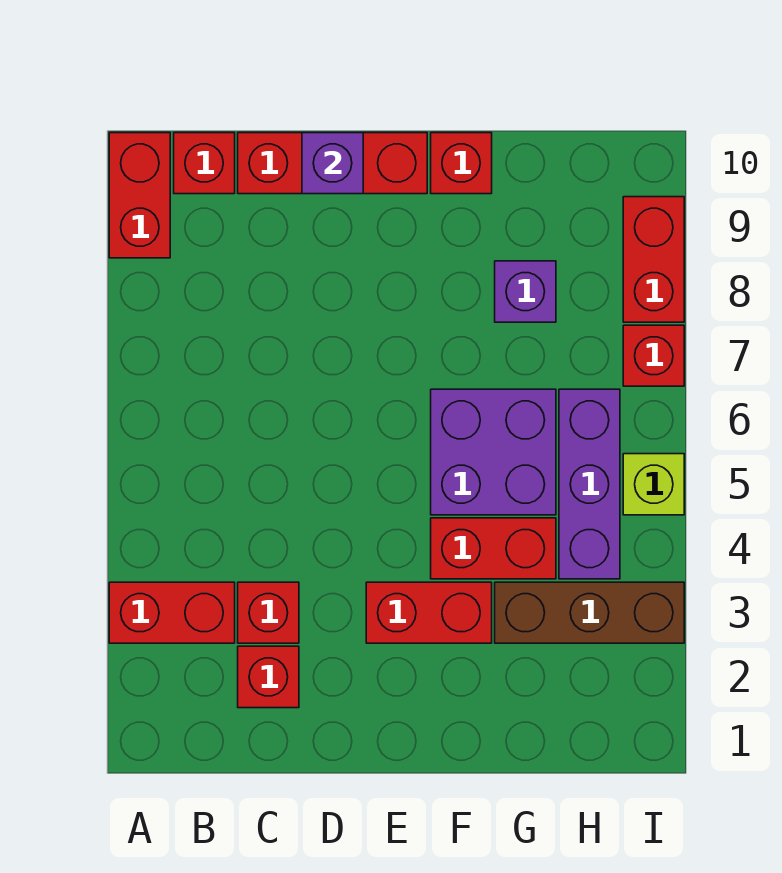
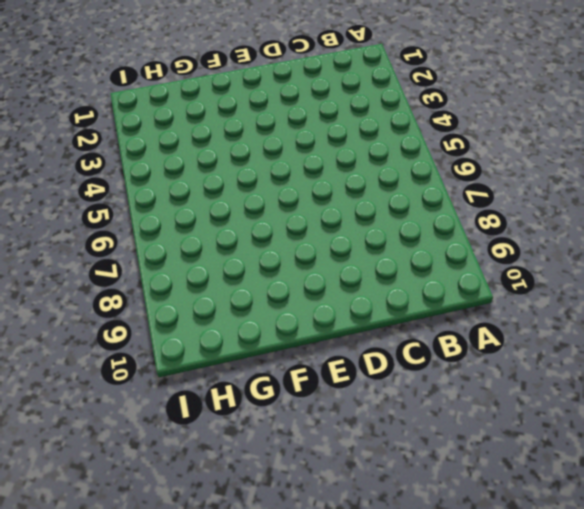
none -> red 1x2 brick [109,582,235,643]
none -> red 1x2 brick [109,133,170,258]
none -> red 1x1 brick [174,133,235,194]

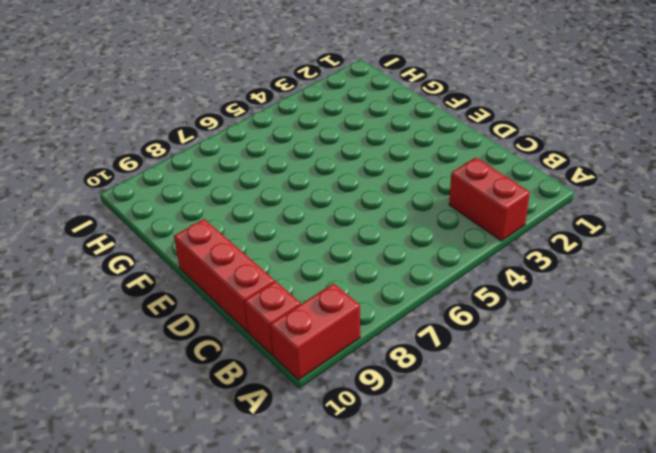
none -> red 1x1 brick [238,646,299,708]
none -> red 1x1 brick [238,582,299,643]
none -> red 1x2 brick [366,582,492,643]

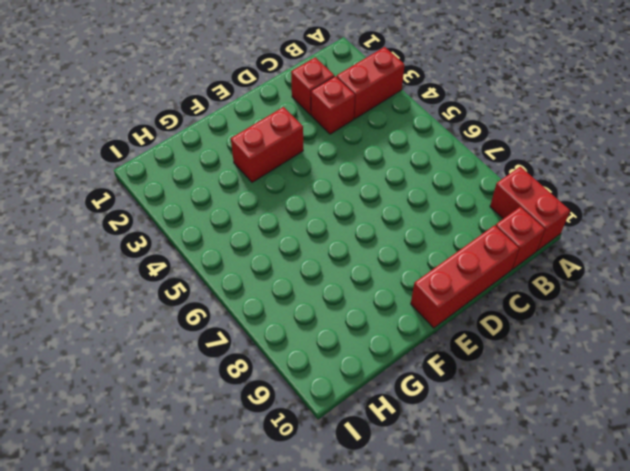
none -> red 1x2 brick [431,518,556,579]
none -> purple 2x2 brick [431,389,556,515]
none -> red 1x1 brick [431,133,492,194]

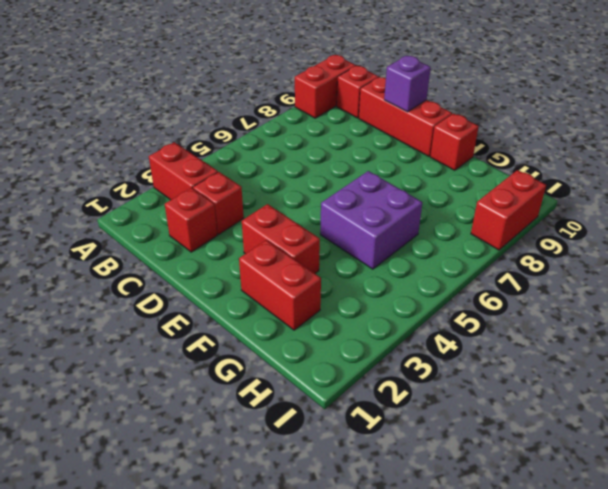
red 1x2 brick [239,240,321,330] -> red 1x2 brick moved to [431,518,556,579]
none -> brown 1x3 brick [495,582,684,643]
none -> purple 1x1 brick [495,261,556,322]
none -> purple 1x3 brick [559,389,620,579]

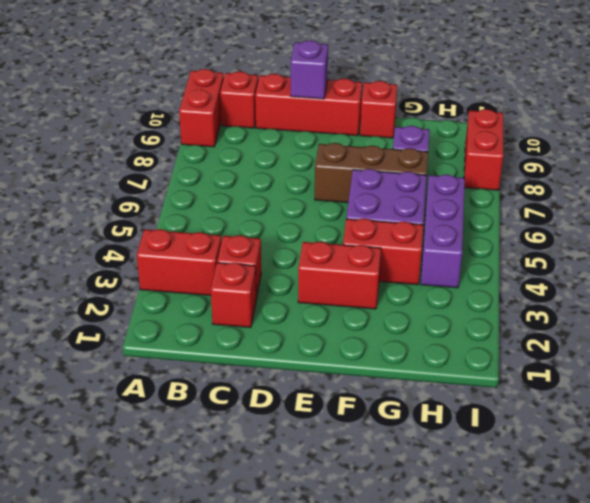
brown 1x3 brick [315,143,428,203] -> brown 1x3 brick moved to [495,582,684,643]
none -> lime 1x1 brick [623,454,684,515]
none -> red 1x1 brick [623,325,684,386]

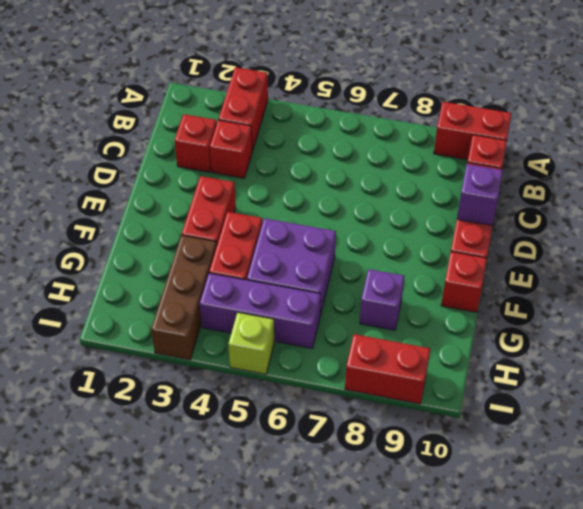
none -> red 1x1 brick [623,325,684,386]

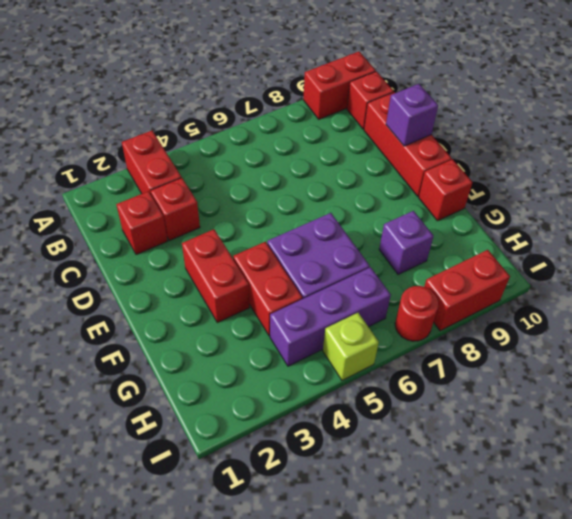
red 1x1 round brick [395,286,439,341] -> red 1x1 brick [623,325,684,386]
none -> brown 1x3 brick [495,582,684,643]

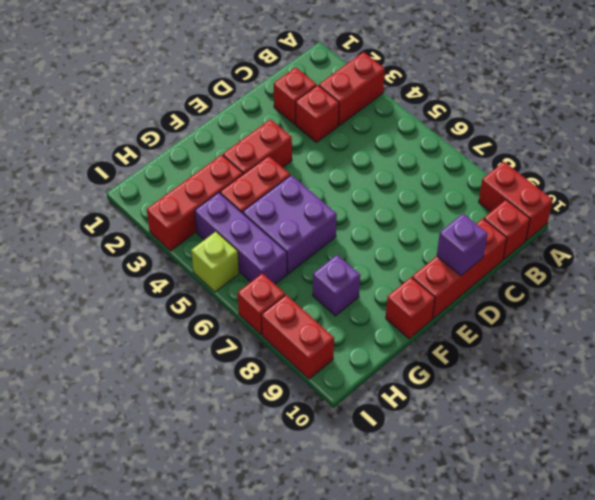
red 1x3 brick [147,155,243,251] -> brown 1x3 brick [495,582,684,643]

